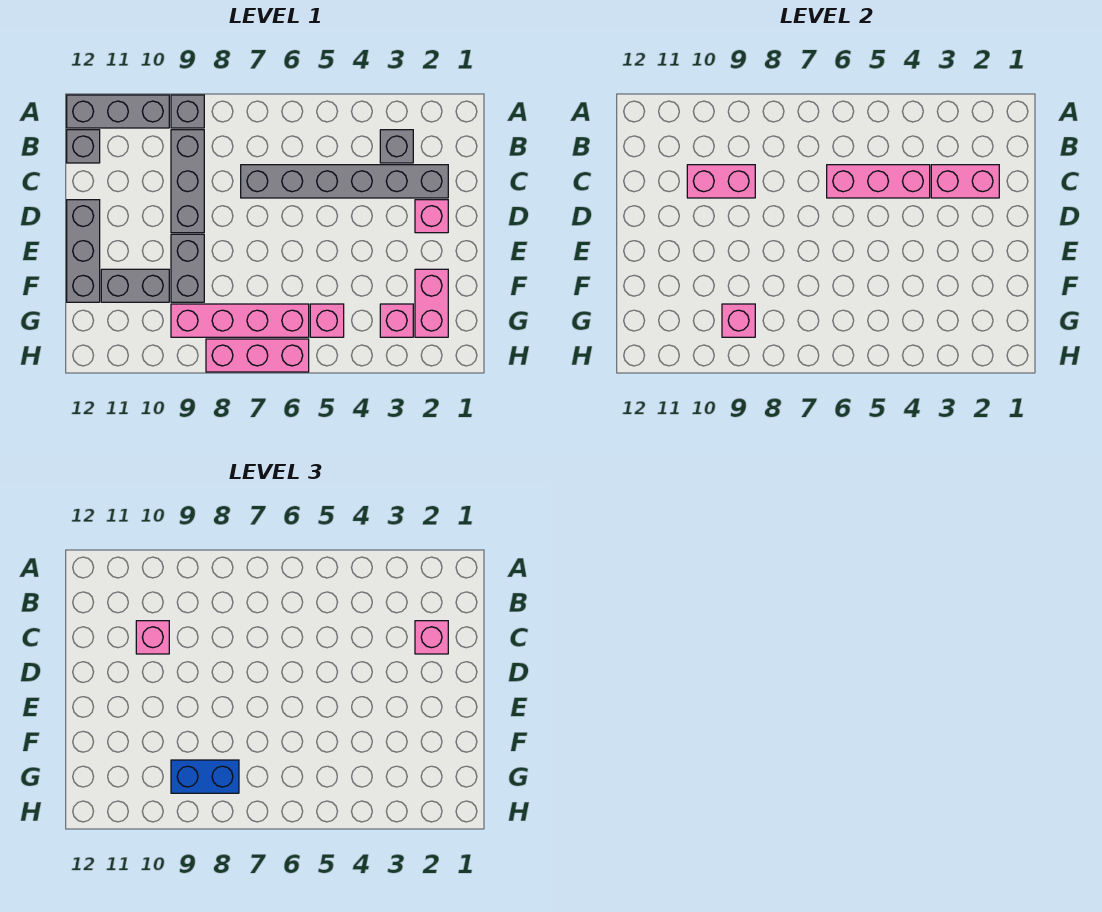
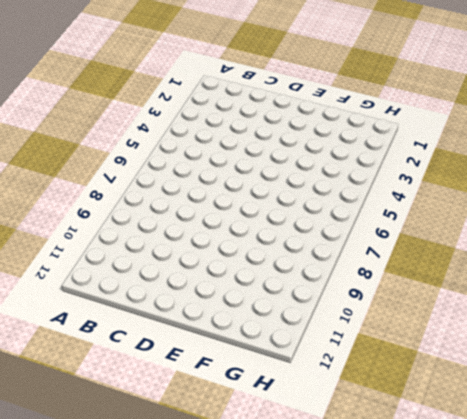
none -> grey 1x1 brick [171,95,204,128]
none -> grey 1x3 brick [67,95,169,128]
none -> grey 1x1 brick [380,130,413,163]

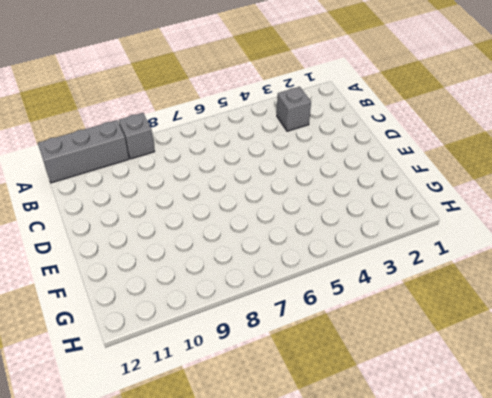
none -> grey 1x3 brick [171,130,204,233]
none -> grey 1x1 brick [67,130,100,163]
none -> grey 1x6 brick [241,165,448,198]

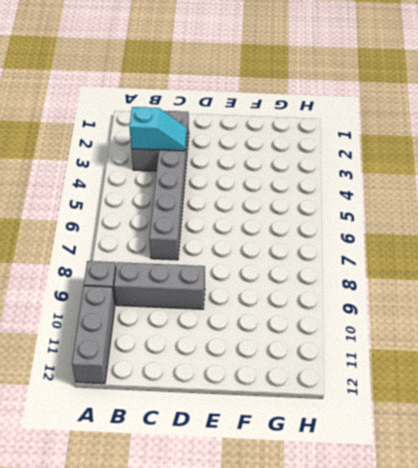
cyan 1x2 slope [129,107,187,151] -> pink 1x2 brick [931,165,999,198]
none -> grey 1x1 brick [67,130,100,163]
none -> pink 1x1 brick [415,200,448,233]
none -> grey 1x3 brick [67,200,100,302]

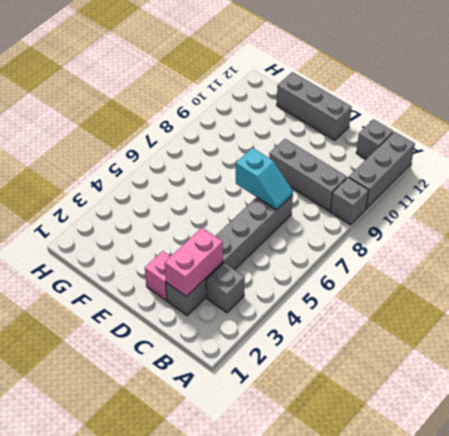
cyan 1x2 slope [236,148,293,210] -> none
none -> grey 1x2 brick [171,234,204,302]
none -> pink 1x2 brick [415,269,448,337]
none -> grey 1x2 brick [101,269,169,302]

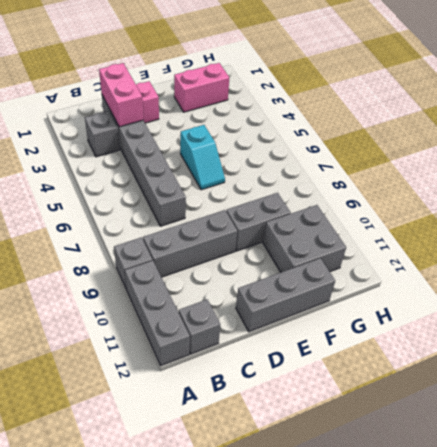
cyan 1x2 slope [180,125,225,190] -> none
grey 2x2 brick [263,205,346,272] -> grey 1x2 brick [101,269,169,302]
none -> pink 1x1 brick [380,304,413,337]
none -> pink 1x1 brick [310,304,344,337]
none -> pink 1x4 brick [171,304,309,337]

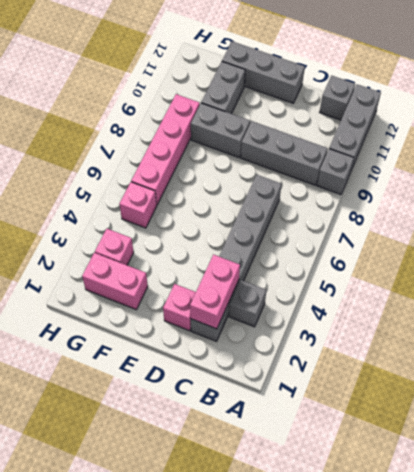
none -> pink 1x3 brick [206,339,309,372]
none -> pink 1x3 brick [827,165,930,198]
none -> pink 1x2 brick [687,165,755,198]

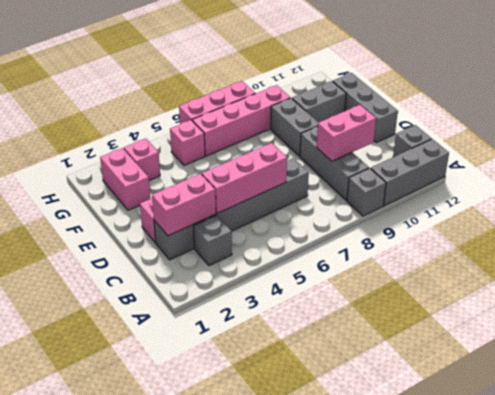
none -> pink 1x1 brick [722,304,755,337]
none -> pink 1x1 brick [415,621,448,654]
none -> pink 1x1 brick [136,621,169,654]

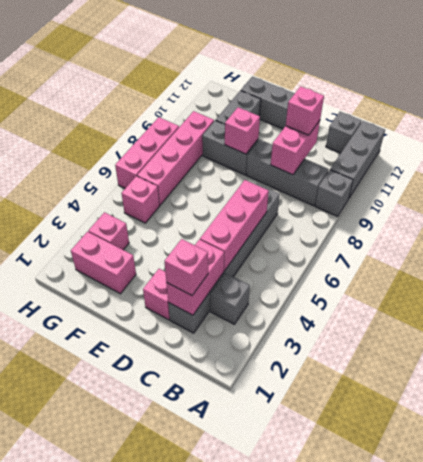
pink 1x1 brick [225,107,260,154] -> pink 1x1 brick moved to [722,304,755,337]
none -> blue 1x2 brick [171,760,239,793]

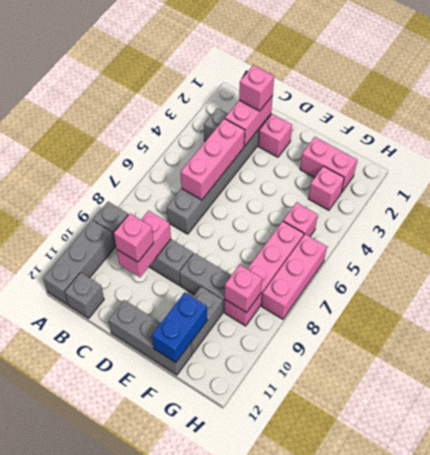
blue 1x2 brick [152,293,207,362] -> blue 1x2 brick moved to [171,760,239,793]

